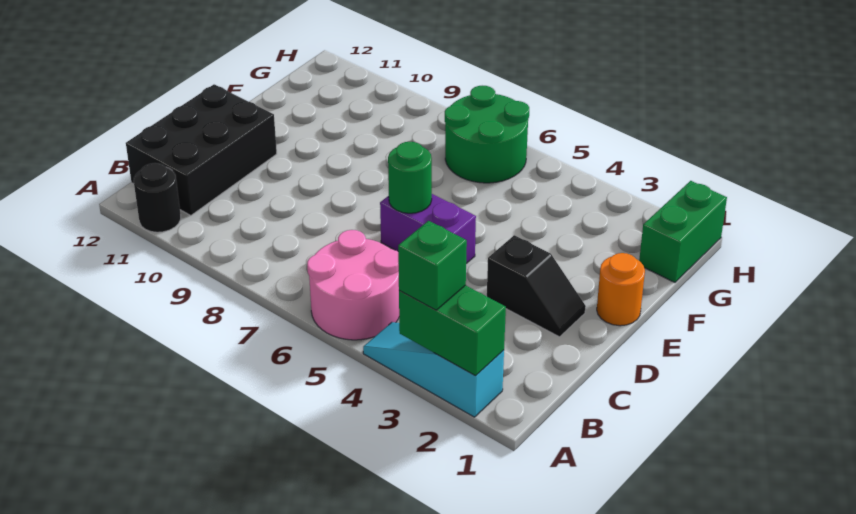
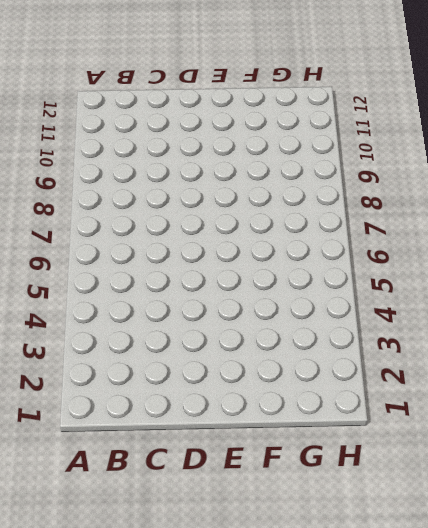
none -> cyan 1x3 slope [363,322,504,417]
none -> pink 2x2 round brick [307,230,399,340]
none -> black 1x1 round brick [134,163,181,232]

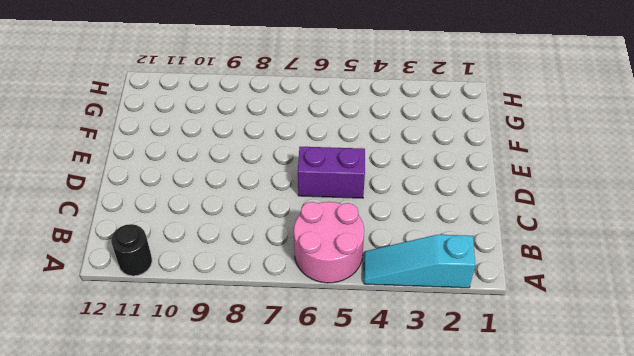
none -> black 2x3 brick [126,84,277,216]
none -> black 1x2 slope [487,235,586,337]
none -> orange 1x1 round brick [597,253,645,326]

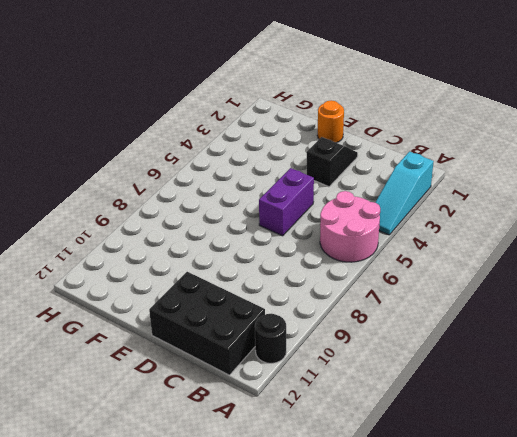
none -> green 1x2 brick [639,181,727,282]
none -> green 2x2 round brick [445,86,529,183]
none -> green 1x2 brick [399,285,506,376]

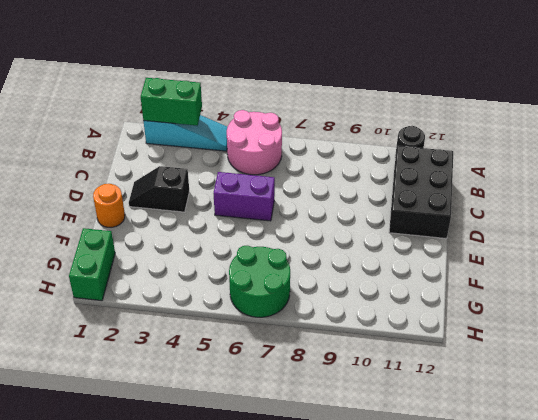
none -> green 1x1 round brick [388,142,432,213]
none -> green 1x1 brick [398,221,467,310]

